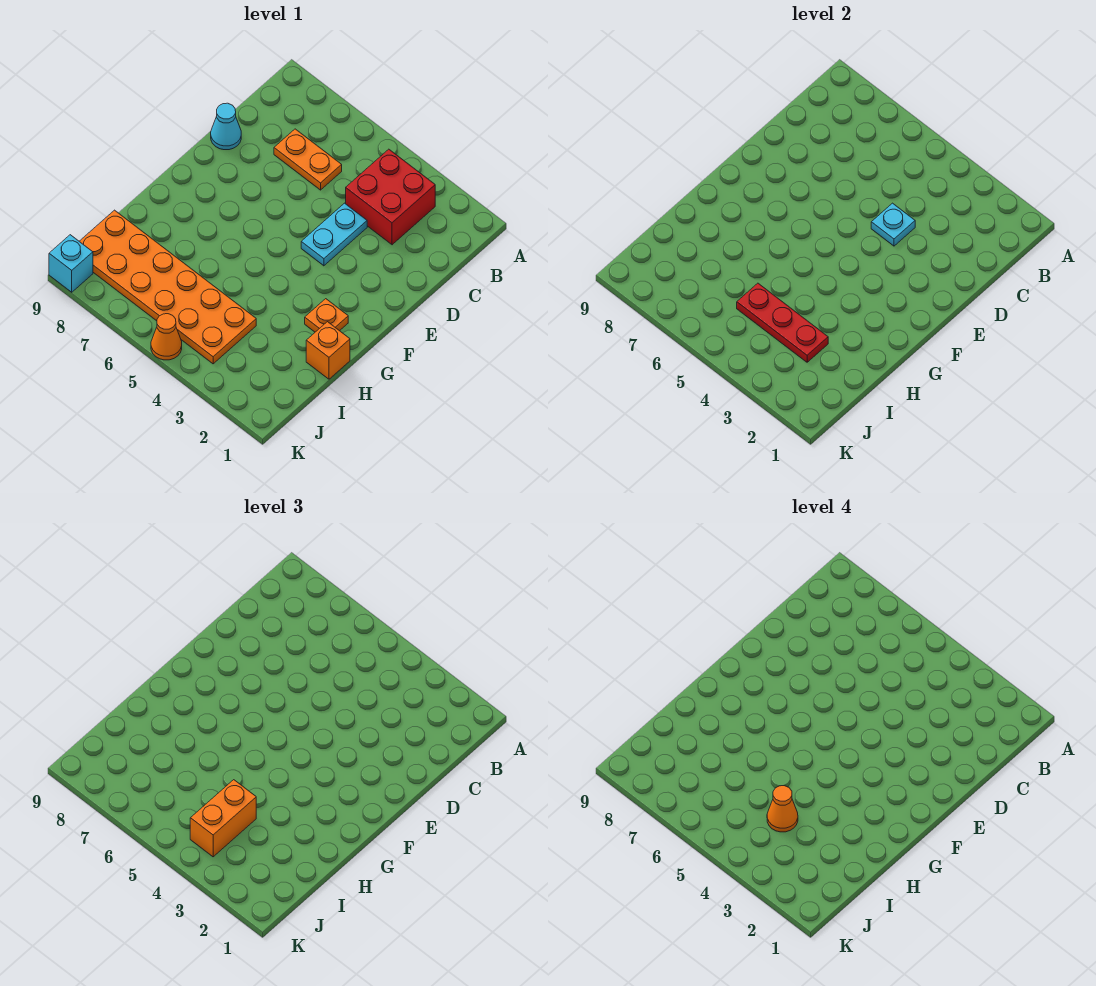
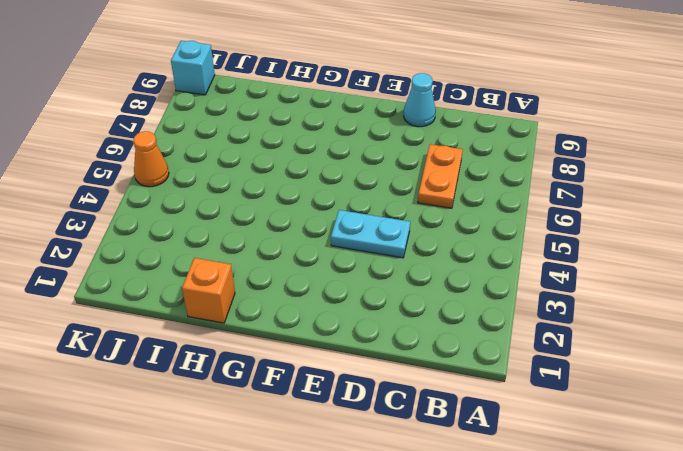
none -> red 2x2 brick [346,149,435,245]
none -> orange 1x1 plate [305,299,348,332]
none -> orange 2x6 plate [79,210,256,364]

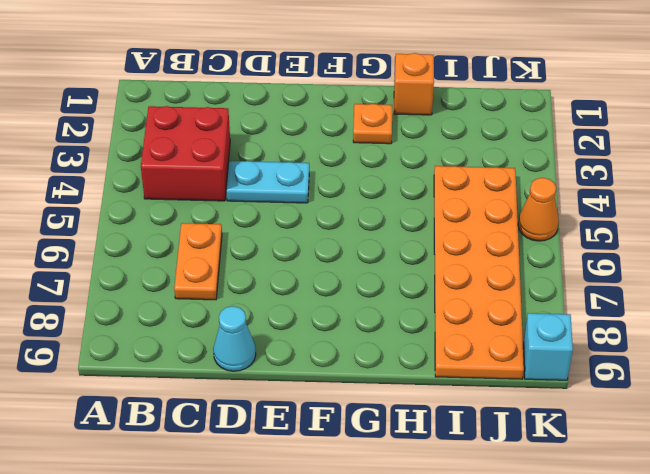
none -> cyan 1x1 plate [871,203,915,246]
none -> red 1x3 plate [737,283,828,362]
none -> orange 1x2 brick [190,780,256,857]

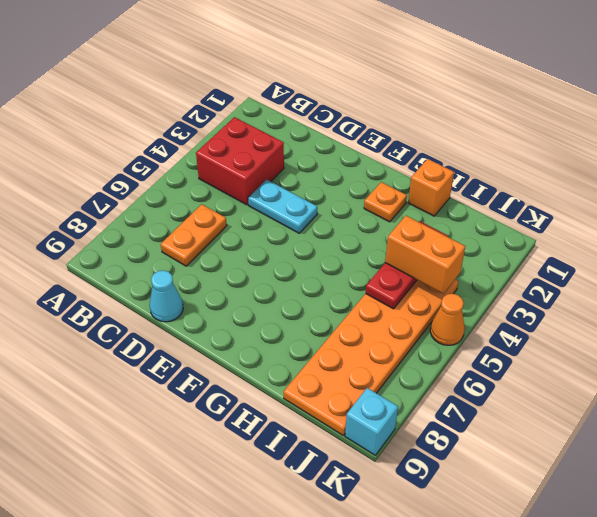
none -> cyan 1x1 plate [871,203,915,246]
none -> orange 1x1 cone [767,786,798,832]

